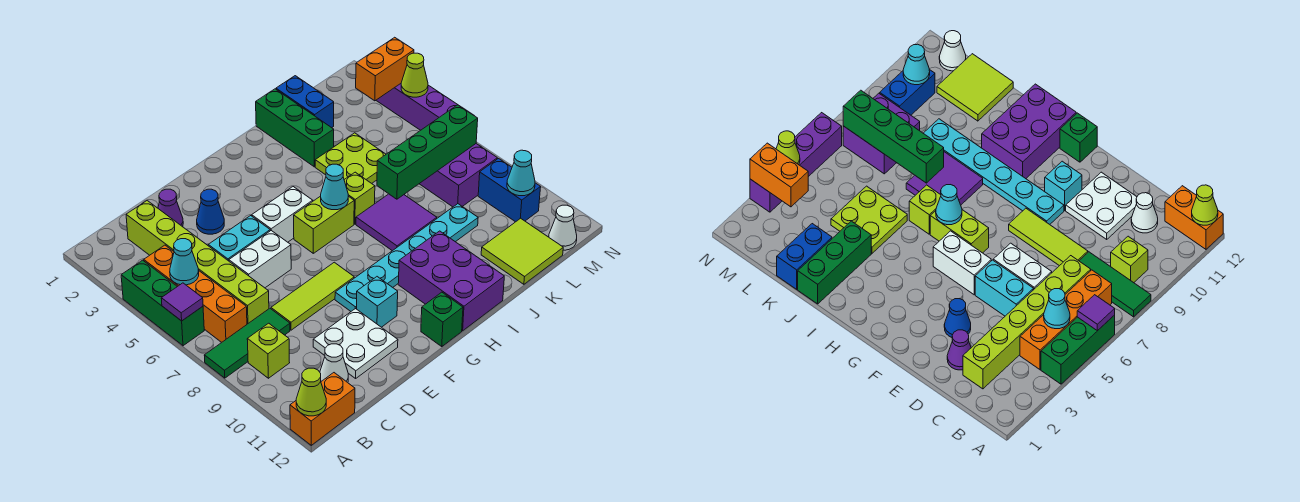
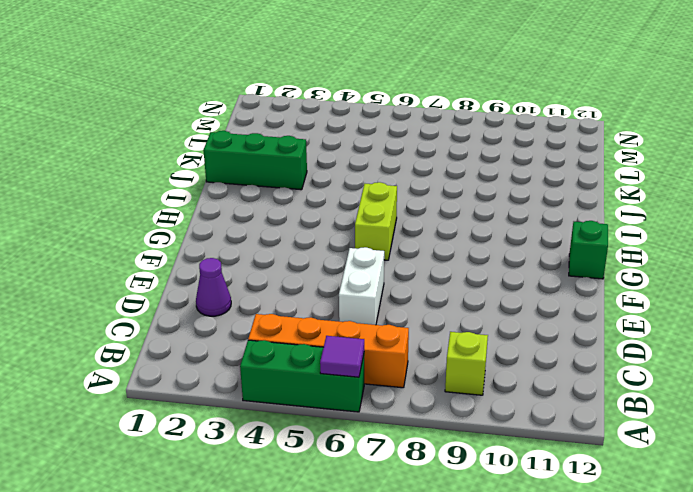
none -> green 1x3 tile [204,308,290,378]
none -> orange 1x2 brick [290,373,355,445]
none -> lime 1x6 brick [126,201,269,324]
none -> white 1x1 cone [320,344,348,382]

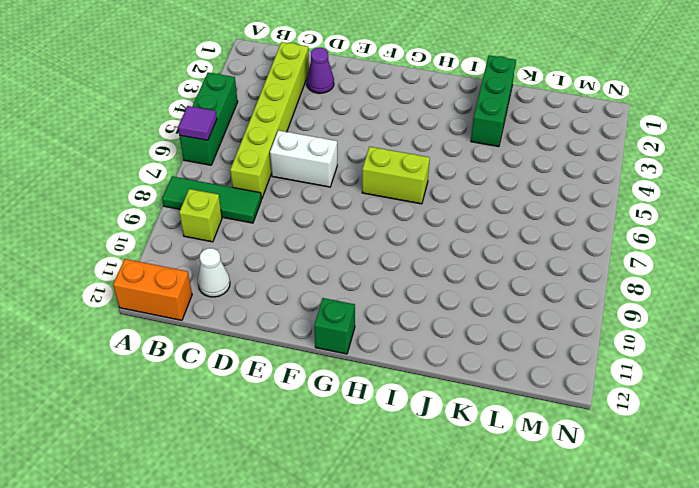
none -> orange 1x4 brick [144,245,247,342]
none -> cyan 1x2 brick [208,216,270,261]
none -> lime 1x3 tile [271,262,354,330]
none -> white 2x2 plate [313,308,398,378]

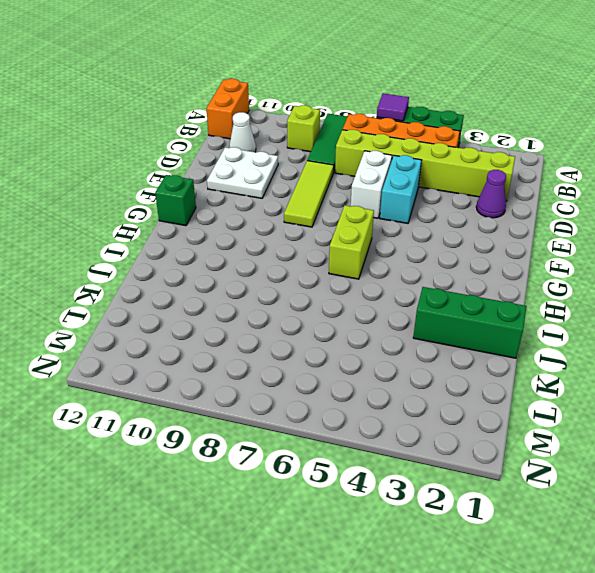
none -> blue 1x1 cone [197,189,224,234]
none -> white 1x2 brick [252,187,313,242]
none -> cyan 1x6 plate [335,204,478,311]
none -> cyan 1x1 brick [357,277,398,327]

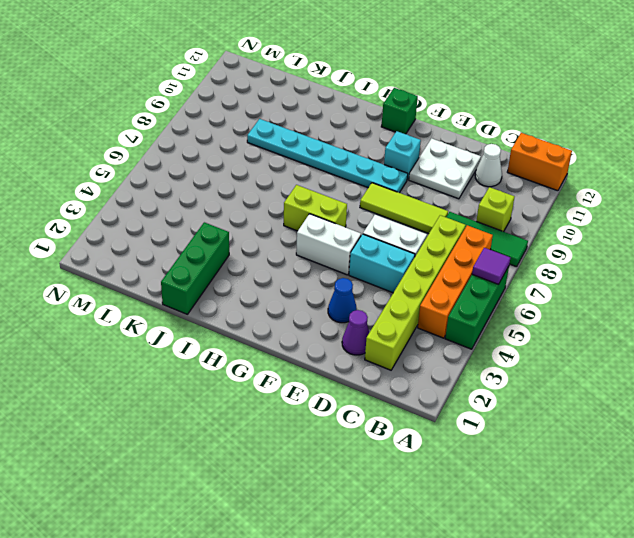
none -> purple 2x3 brick [398,231,504,331]
none -> lime 1x1 brick [344,172,375,224]
none -> purple 2x2 tile [356,194,437,251]
none -> lime 2x2 plate [315,133,386,183]

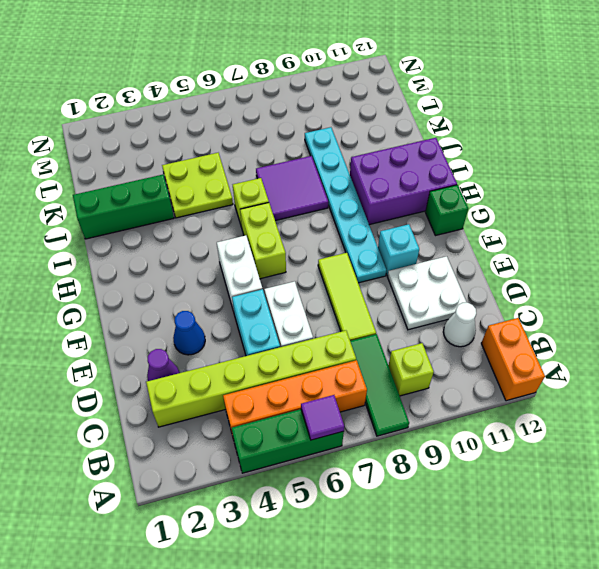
none -> blue 1x2 brick [276,76,334,128]
none -> lime 2x2 tile [481,218,563,284]
none -> purple 2x2 brick [420,144,497,207]
none -> blue 1x2 brick [478,158,541,222]

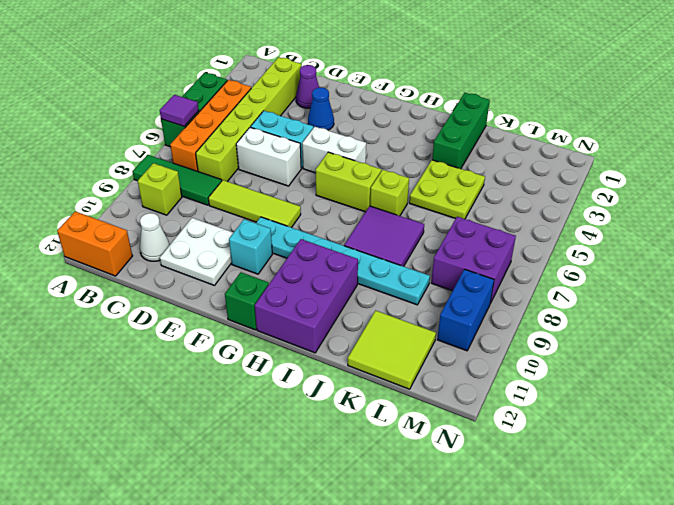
none -> blue 1x2 brick [276,76,334,128]
none -> white 1x1 cone [549,205,577,250]
none -> purple 1x4 brick [376,84,473,130]
none -> lime 1x1 cone [296,368,326,416]

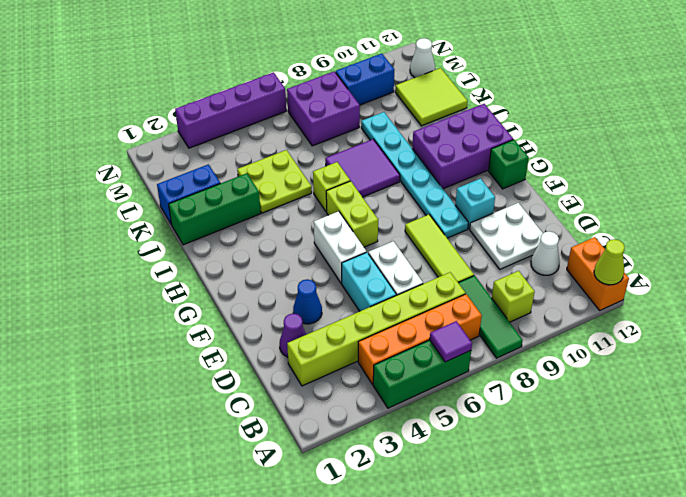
none -> cyan 1x1 cone [170,239,199,285]
none -> cyan 1x1 cone [321,164,348,210]
none -> green 1x4 brick [377,105,478,199]
none -> orange 1x2 brick [356,37,414,101]

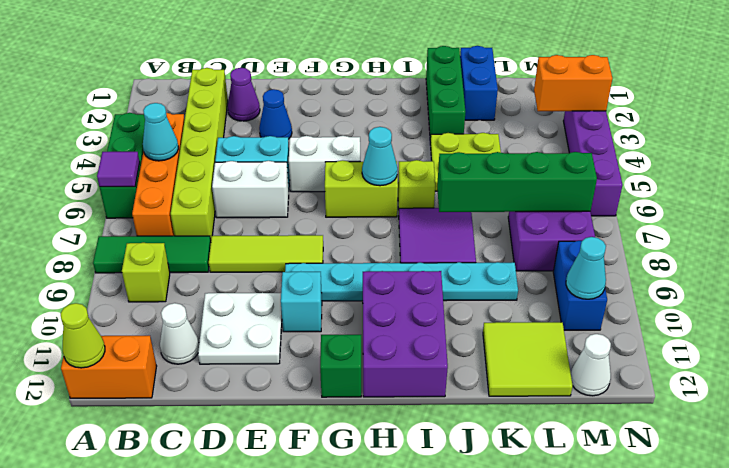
none -> lime 1x1 cone [401,53,428,97]

